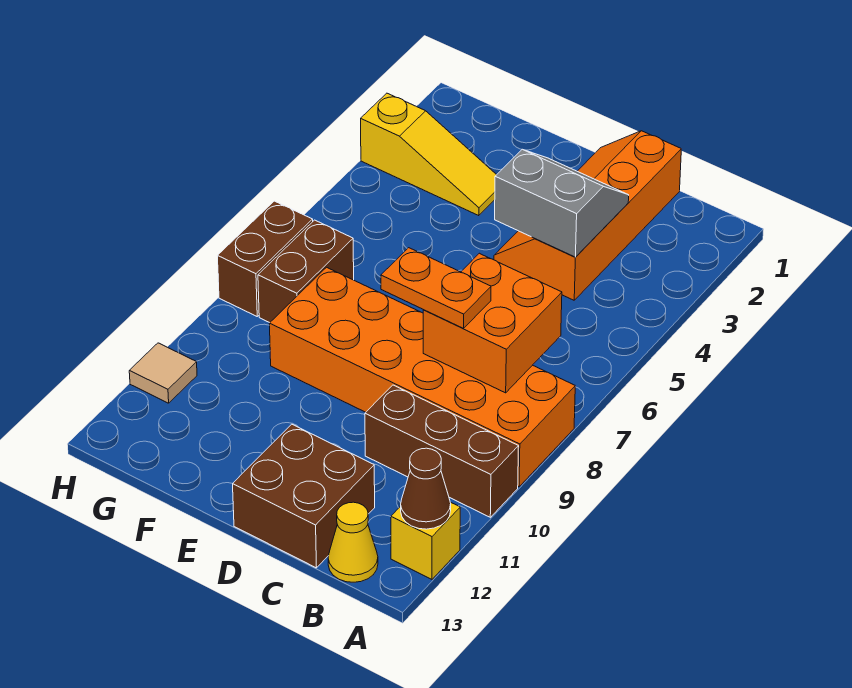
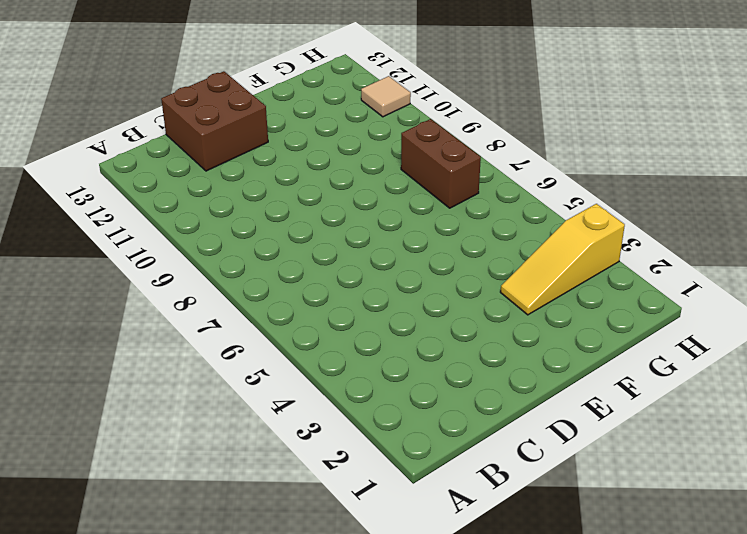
none -> orange 2x6 brick [269,267,575,487]
none -> brown 1x3 brick [365,385,519,517]
none -> yellow 1x1 brick [391,502,460,579]

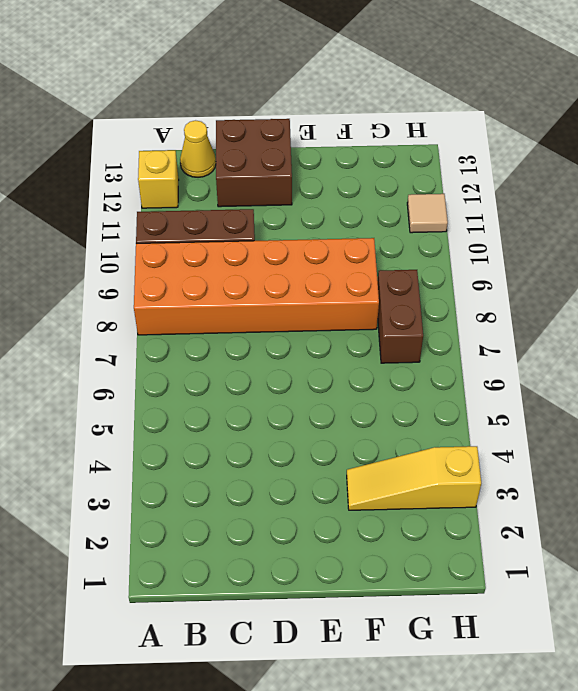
none -> orange 2x4 slope [494,131,681,300]
none -> brown 1x2 brick [218,201,313,316]
none -> brown 1x1 cone [401,448,451,529]

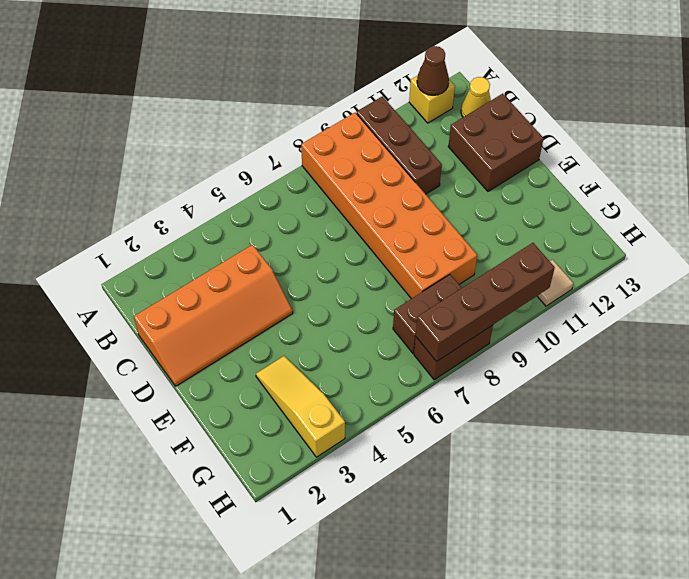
brown 1x4 brick [416,243,555,362] -> none
none -> orange 2x2 brick [423,253,562,393]
none -> grey 2x2 slope [495,149,629,257]
none -> orange 1x2 plate [381,248,491,328]

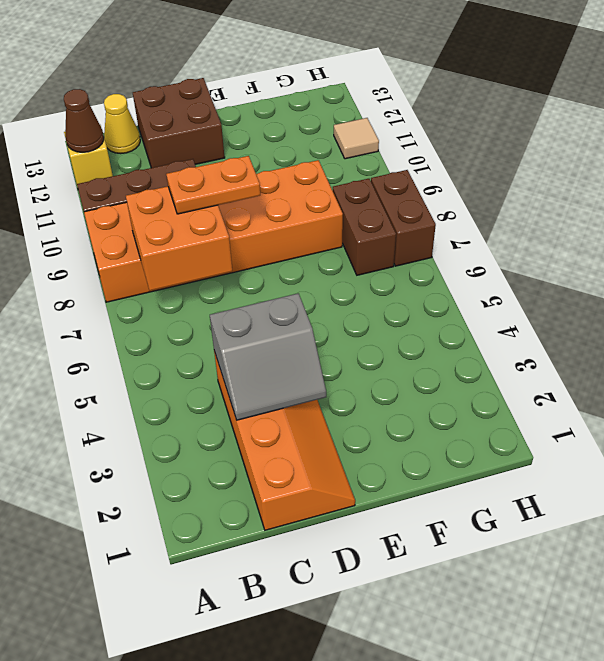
none -> yellow 1x3 slope [361,93,496,216]

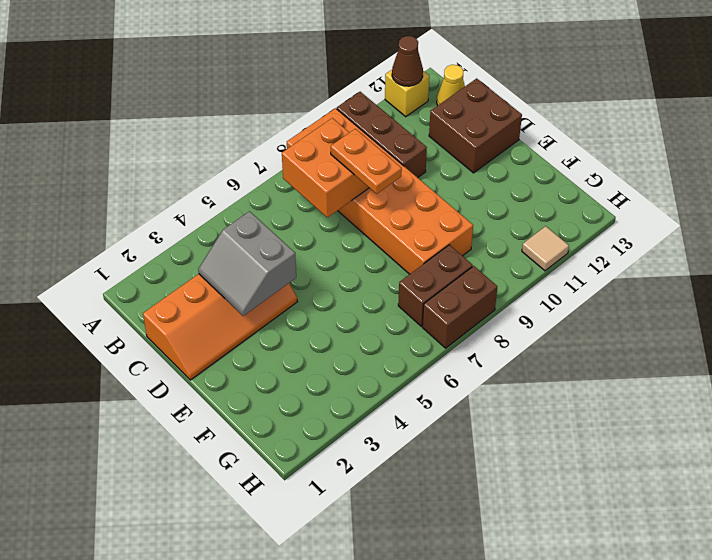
none -> yellow 1x3 slope [361,93,496,216]

